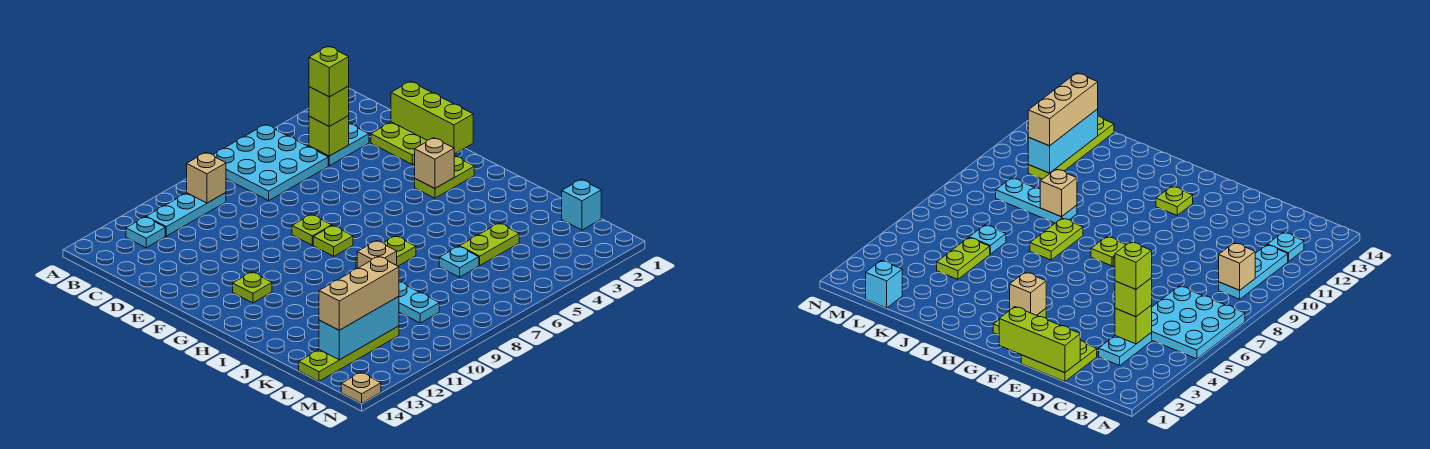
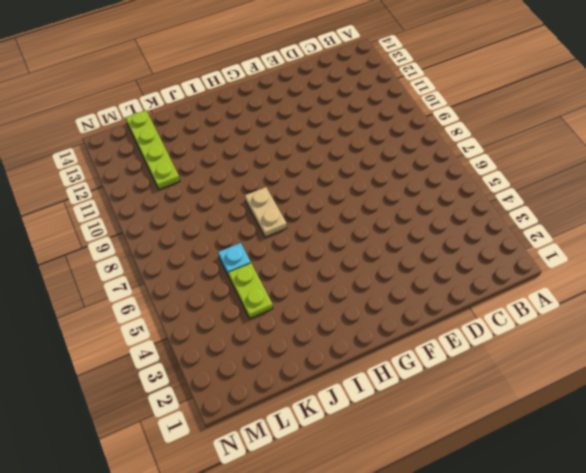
tan 1x2 plate [245,187,287,237] -> lime 1x2 plate [356,236,416,268]
none -> cyan 3x3 plate [213,125,328,201]
none -> cyan 1x3 plate [146,193,226,236]
none -> cyan 1x1 plate [126,217,165,248]

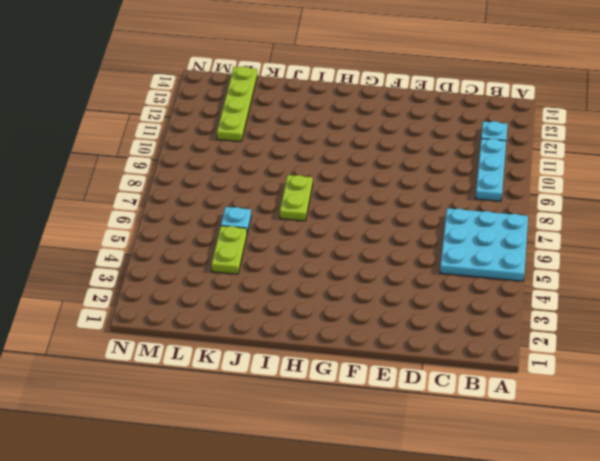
none -> cyan 1x2 plate [309,124,369,166]
none -> lime 2x2 plate [371,122,427,165]
none -> lime 1x1 plate [292,215,332,245]

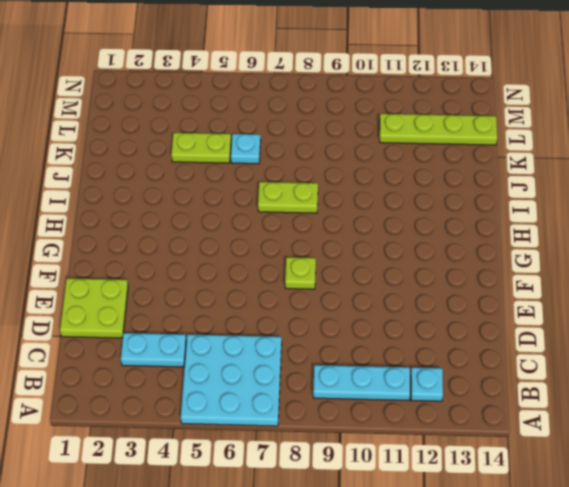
none -> lime 1x2 plate [415,156,474,198]
none -> lime 1x1 plate [313,226,353,256]
none -> lime 1x1 plate [233,272,272,303]

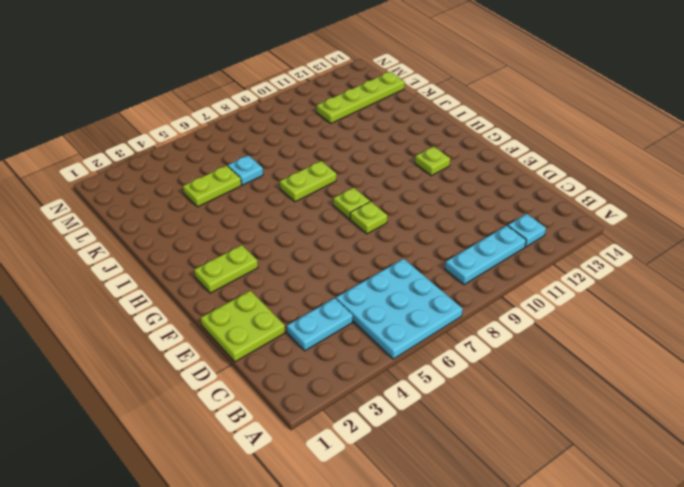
none -> cyan 1x3 plate [399,282,439,323]
none -> cyan 1x1 brick [562,180,601,230]
none -> tan 1x1 plate [341,372,381,403]

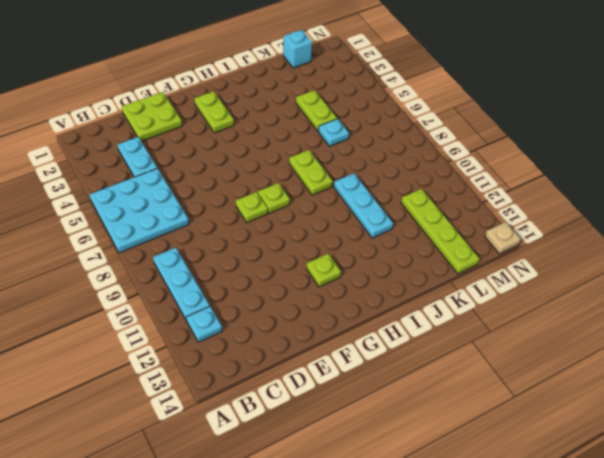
cyan 1x3 plate [334,173,393,238] -> cyan 1x3 plate turned to [399,282,439,323]
none -> tan 1x1 brick [187,153,226,203]
none -> lime 1x1 brick [309,116,349,156]
none -> lime 1x3 brick [391,81,473,154]

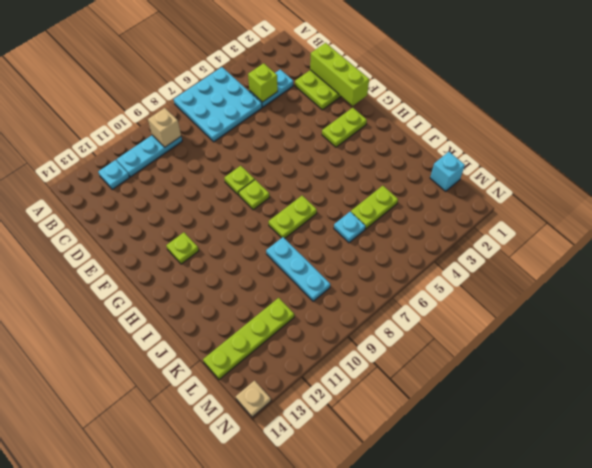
none -> tan 1x1 brick [415,138,454,188]
none -> tan 1x1 brick [357,241,397,268]
none -> cyan 1x3 brick [319,296,399,360]

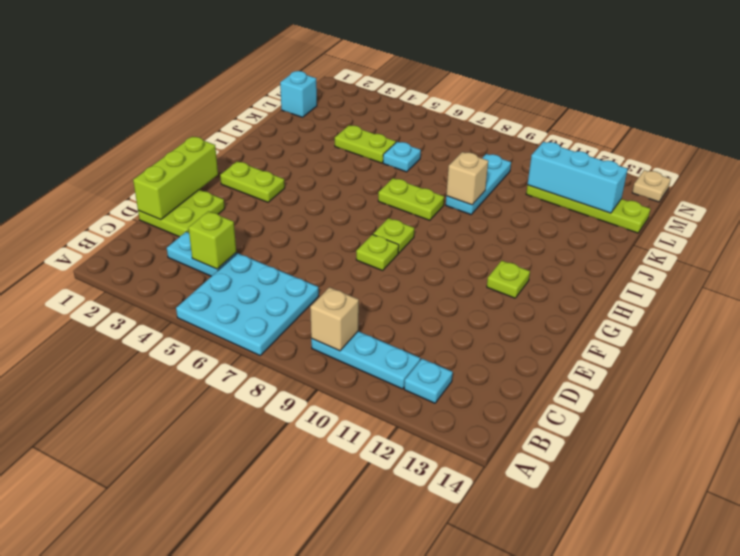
none -> tan 1x1 brick [415,138,454,188]
none -> lime 1x1 brick [309,86,349,126]
none -> tan 1x3 brick [319,256,399,330]

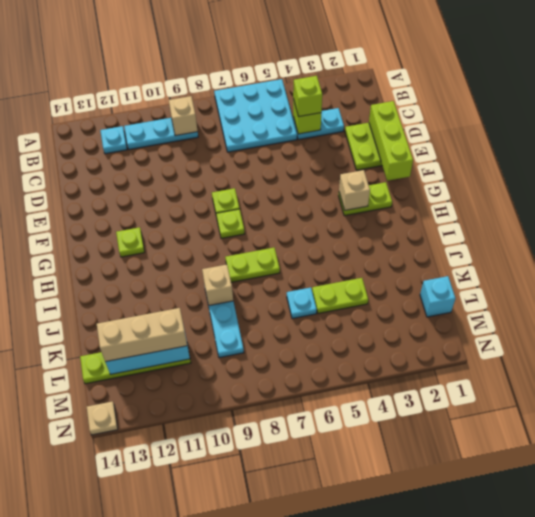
none -> lime 1x1 brick [309,46,349,97]

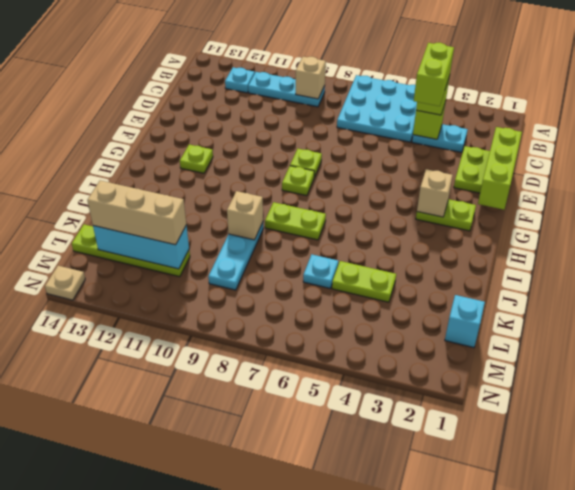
lime 1x2 brick [414,43,454,106] -> lime 1x1 brick [309,46,349,97]

